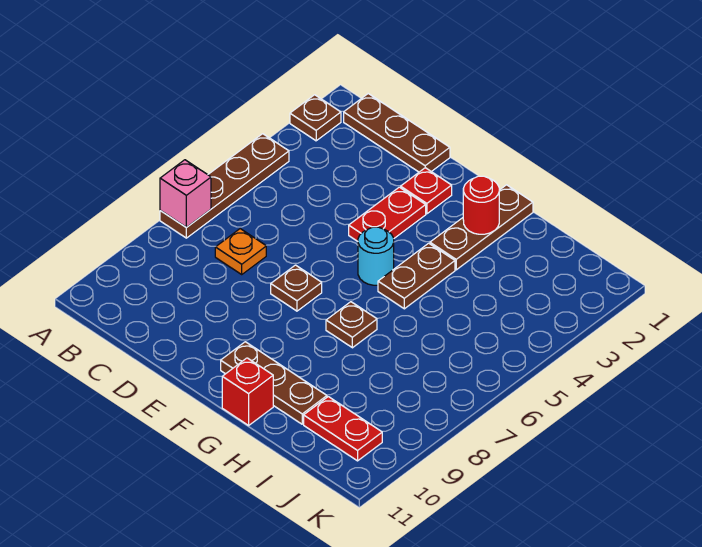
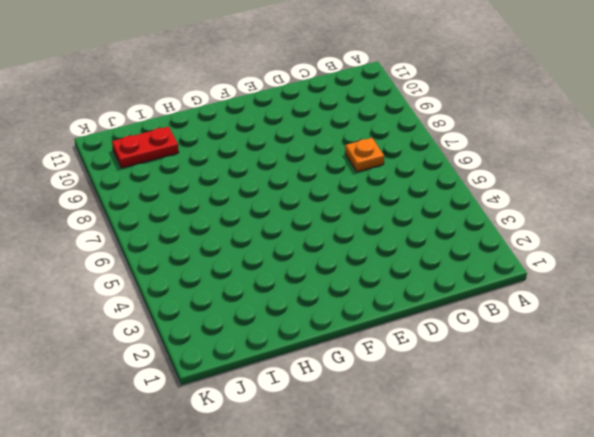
none -> brown 1x1 plate [290,95,341,141]
none -> brown 1x4 plate [160,134,289,238]
none -> brown 1x3 plate [344,94,450,172]

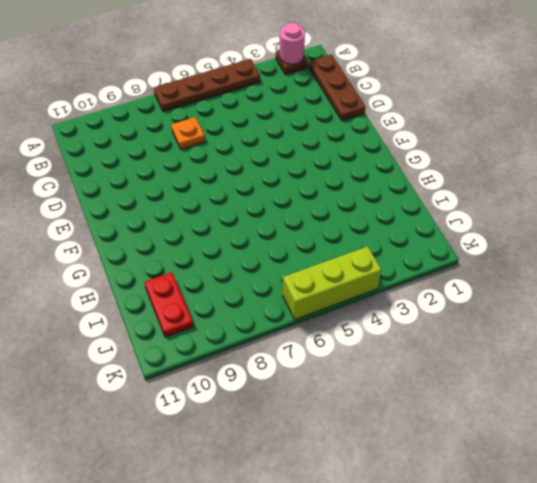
pink 1x1 round brick [279,23,305,64] -> none
lime 1x3 brick [283,247,381,320] -> none
none -> red 1x1 plate [401,168,452,214]
none -> red 1x2 plate [349,187,426,241]
none -> brown 1x1 plate [271,265,322,311]

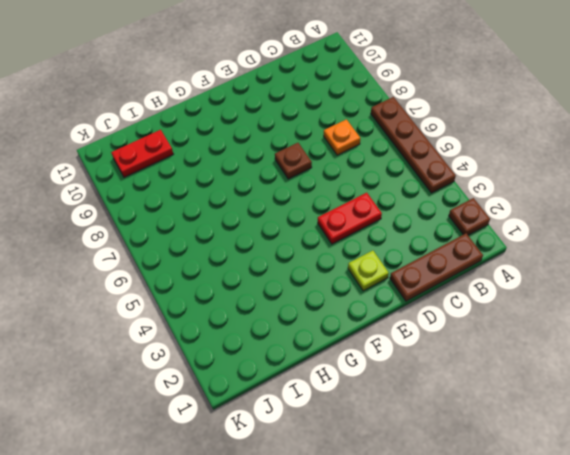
red 1x2 plate [318,193,382,244] -> red 1x2 plate turned to [349,187,426,241]
lime 1x1 plate [348,251,389,291] -> red 1x1 plate [401,168,452,214]
none -> cyan 1x1 round brick [358,227,394,285]
none -> brown 1x3 plate [221,342,327,424]
none -> brown 1x3 plate [430,185,533,270]

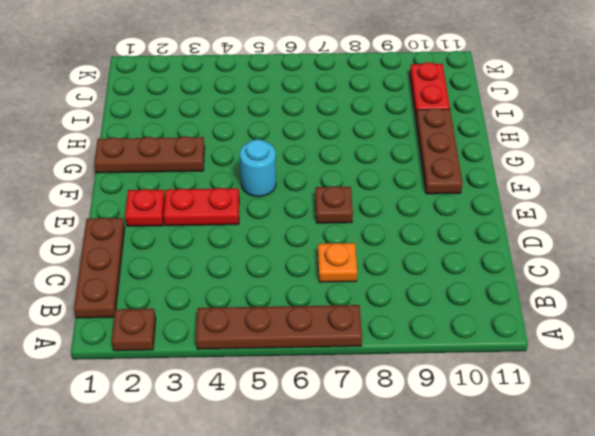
none -> brown 1x2 plate [378,243,455,309]
none -> brown 1x1 plate [326,302,377,348]
none -> red 1x1 brick [222,358,273,425]

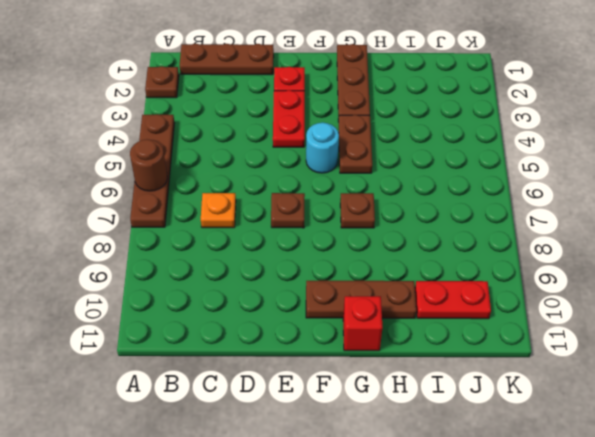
brown 1x1 round brick [130,139,167,191] -> none
none -> pink 1x1 brick [160,160,211,228]
none -> red 1x1 round brick [463,176,499,234]

